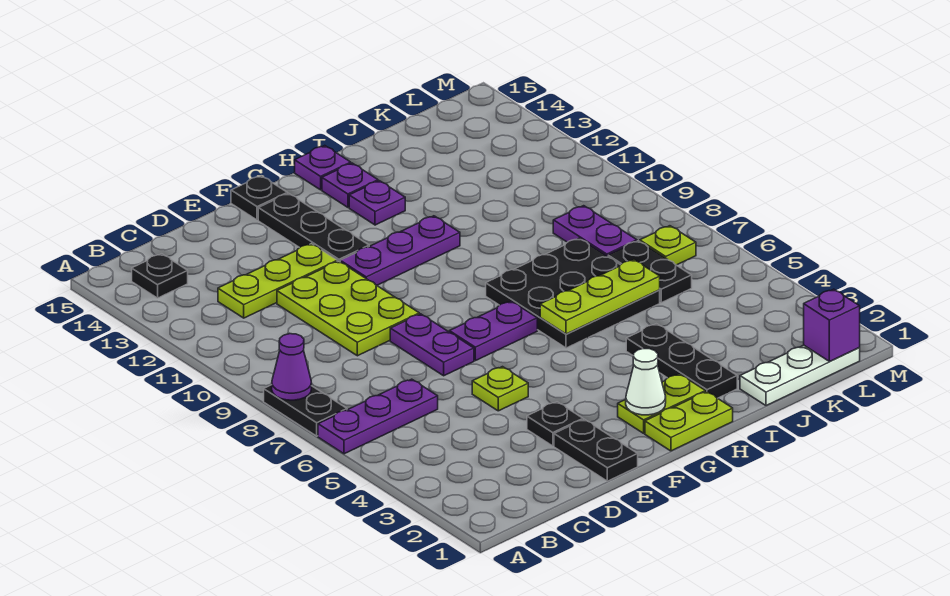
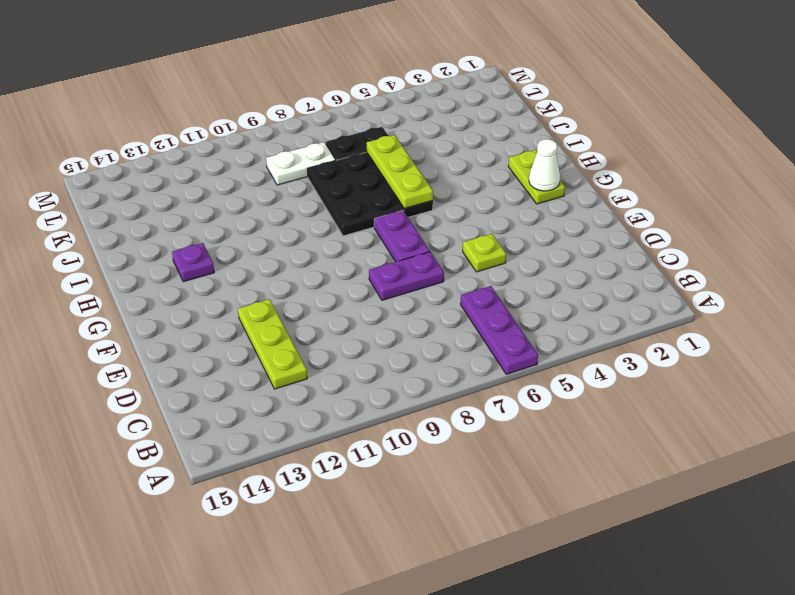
white 1x2 plate [266,142,335,185] -> purple 1x2 plate [553,206,637,256]
none -> black 1x2 plate [264,385,347,436]
none -> black 1x1 plate [132,254,188,298]
none -> lime 2x3 plate [277,261,419,356]

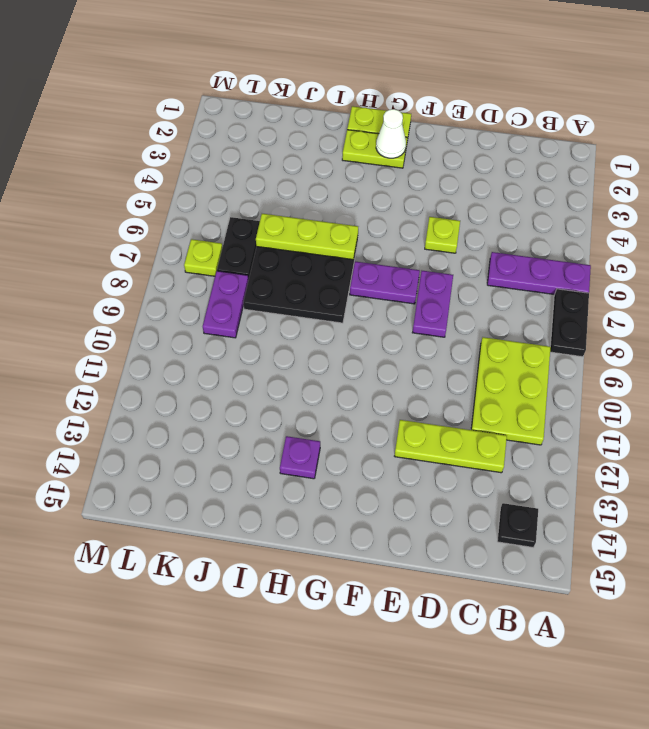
lime 2x3 plate [471,337,551,445] -> lime 2x3 plate moved to [277,261,419,356]
none -> black 1x2 plate [554,419,638,481]
none -> black 1x1 plate [527,402,583,446]
none -> purple 1x3 plate [340,216,460,285]

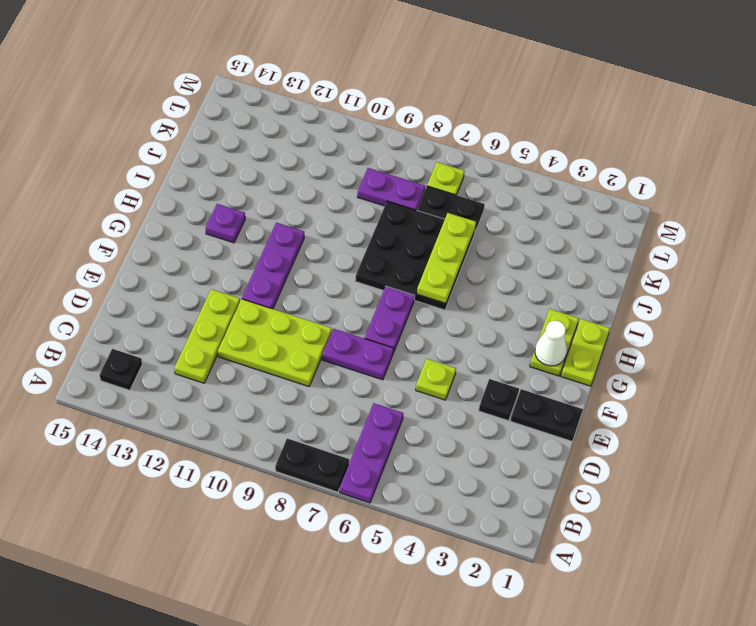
none -> black 1x3 plate [258,193,369,262]
none -> black 1x1 plate [231,176,287,220]
none -> purple 1x1 plate [322,163,378,207]

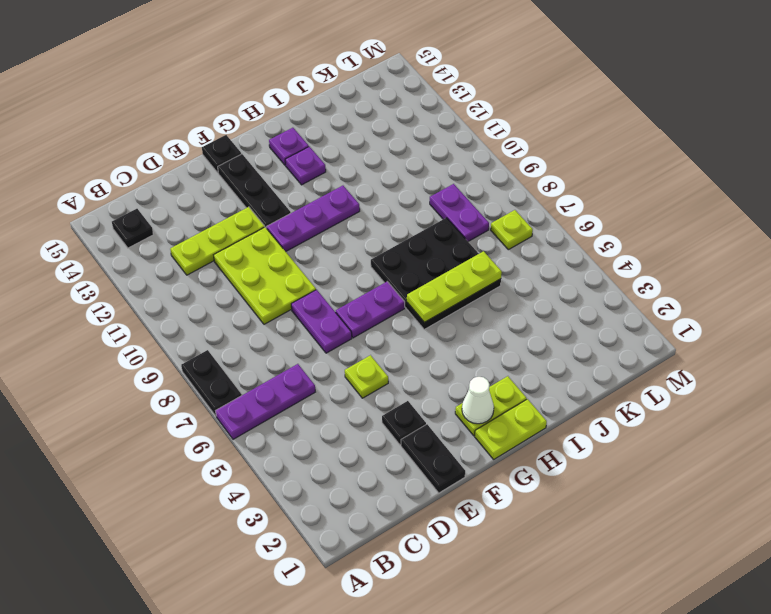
none -> purple 1x1 plate [295,146,351,190]
none -> black 1x3 plate [626,324,737,398]
none -> white 1x3 plate [740,345,860,406]

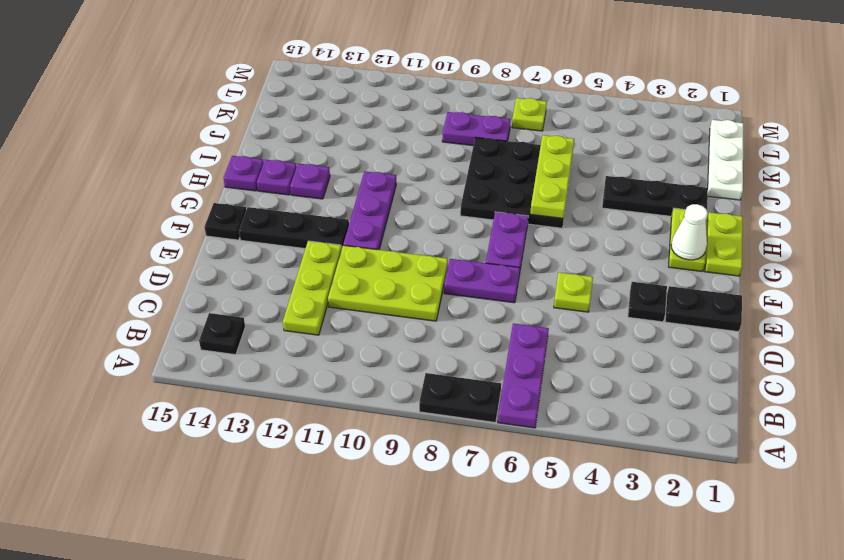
none -> black 1x2 plate [608,241,692,303]
none -> purple 1x1 cone [272,334,311,400]
none -> purple 1x1 brick [804,289,860,361]

